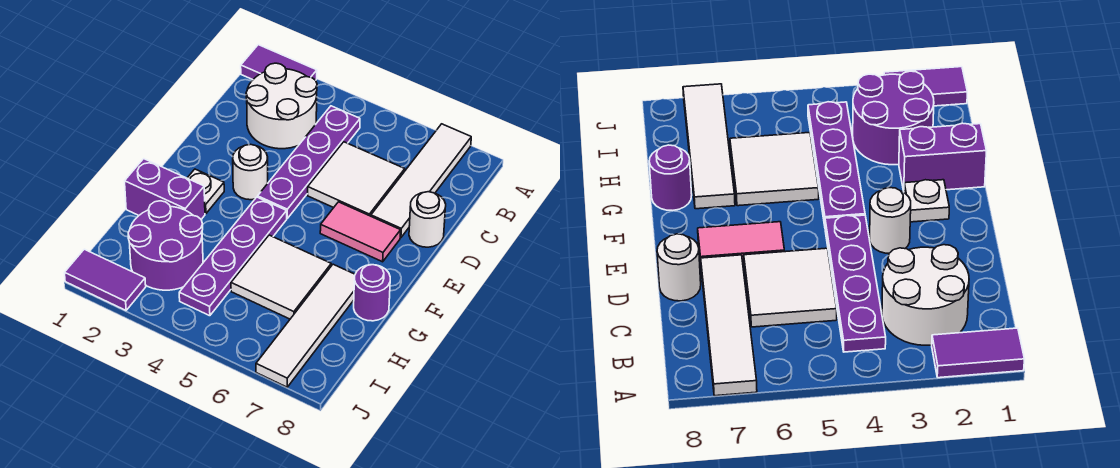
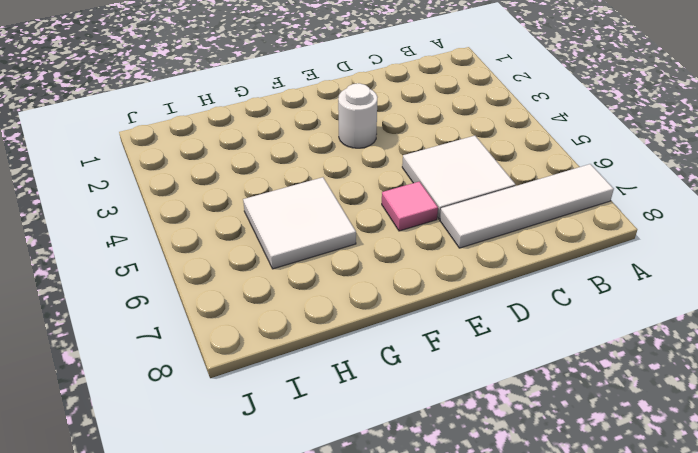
pink 1x1 tile [382,181,438,231] -> pink 1x2 tile [320,202,401,262]
none -> purple 1x2 tile [241,45,317,80]
none -> white 2x2 round brick [246,63,317,149]
none -> purple 1x4 plate [258,106,360,218]

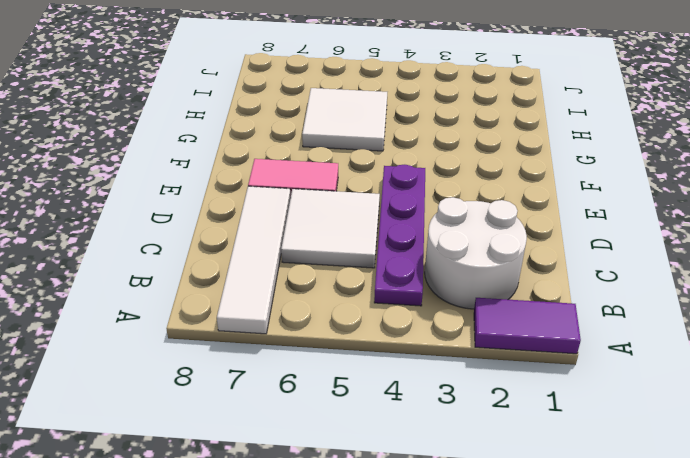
none -> white 1x1 round brick [409,192,446,247]
none -> white 1x1 round brick [233,144,268,200]
none -> white 1x1 plate [188,169,224,214]

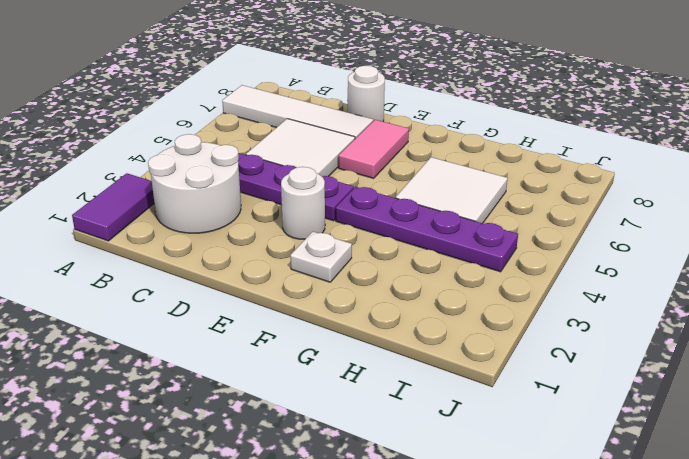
none -> purple 1x2 brick [125,159,205,219]
none -> white 1x4 tile [256,264,355,387]
none -> purple 1x1 round brick [354,265,390,321]

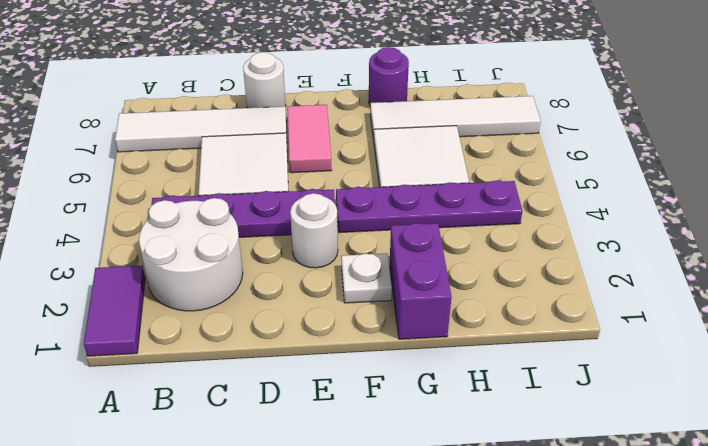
none -> purple 2x2 round brick [128,201,203,290]
none -> purple 1x2 tile [65,249,146,310]

